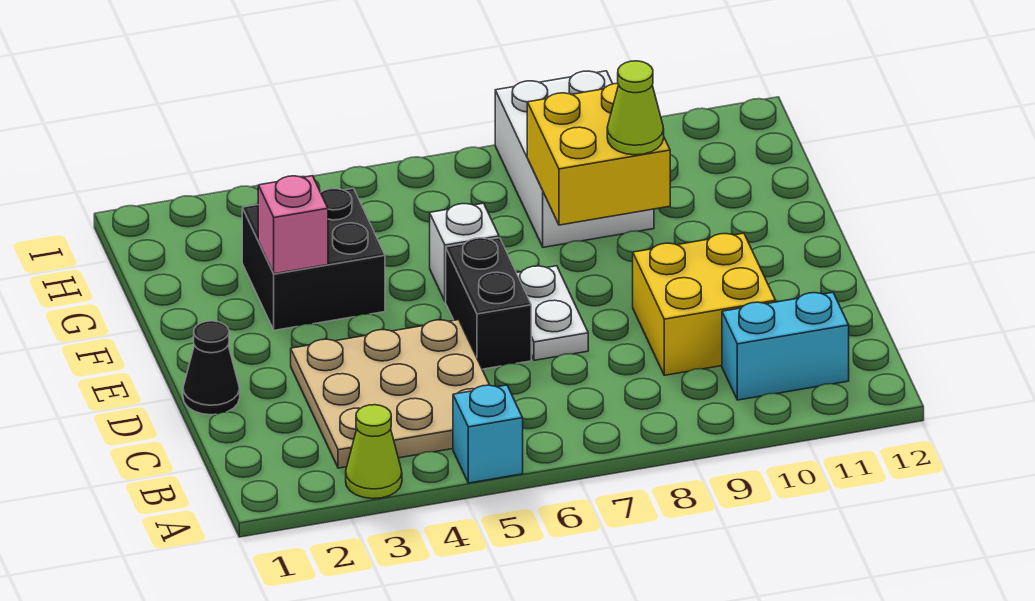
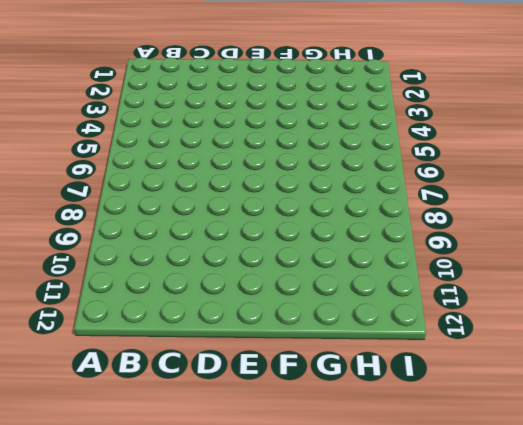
none -> lime 1x1 cone [346,405,402,499]
none -> cyan 1x1 brick [453,385,523,483]
none -> tan 3x3 plate [291,320,489,468]

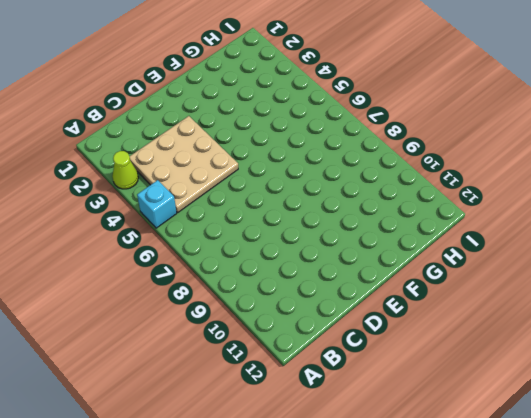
none -> cyan 1x2 brick [722,292,849,400]
none -> yellow 2x2 brick [633,233,776,375]
none -> black 1x1 cone [183,321,240,415]

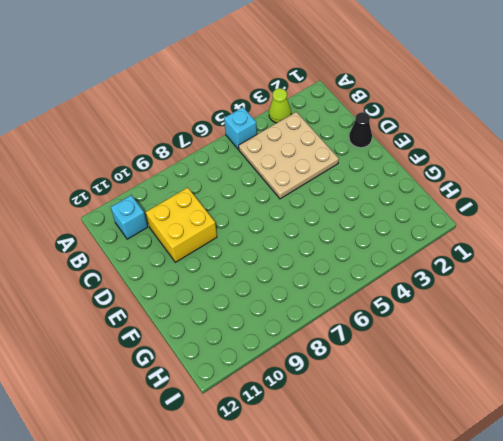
cyan 1x1 brick [111,195,148,239] -> cyan 1x2 brick [722,292,849,400]
none -> black 1x2 brick [446,238,531,369]
none -> white 1x2 plate [517,266,588,360]
none -> black 2x2 brick [242,188,385,330]

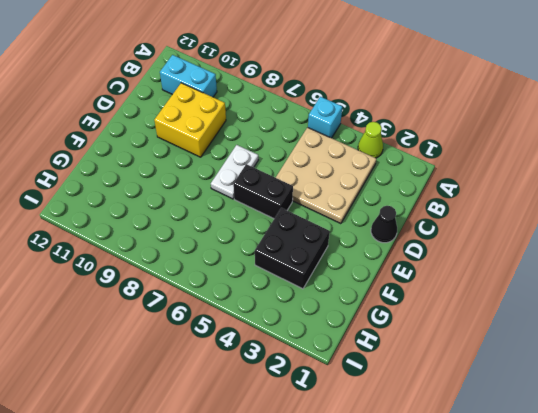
black 1x2 brick [233,164,293,219] -> black 1x2 brick turned to [446,238,531,369]
none -> white 1x1 brick [430,203,499,301]
none -> white 2x3 brick [495,71,654,247]
none -> pink 1x1 brick [258,176,328,274]

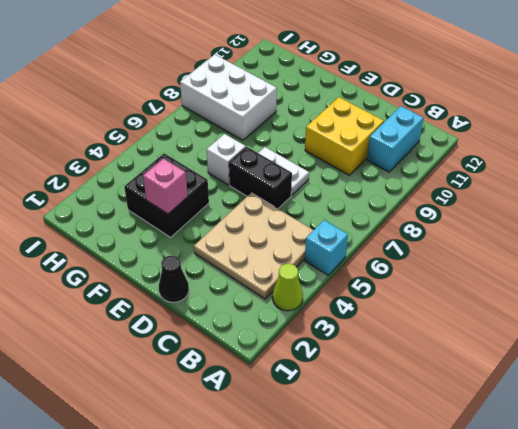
none -> yellow 2x2 brick [527,83,670,225]
none -> lime 1x1 cone [607,61,664,155]

